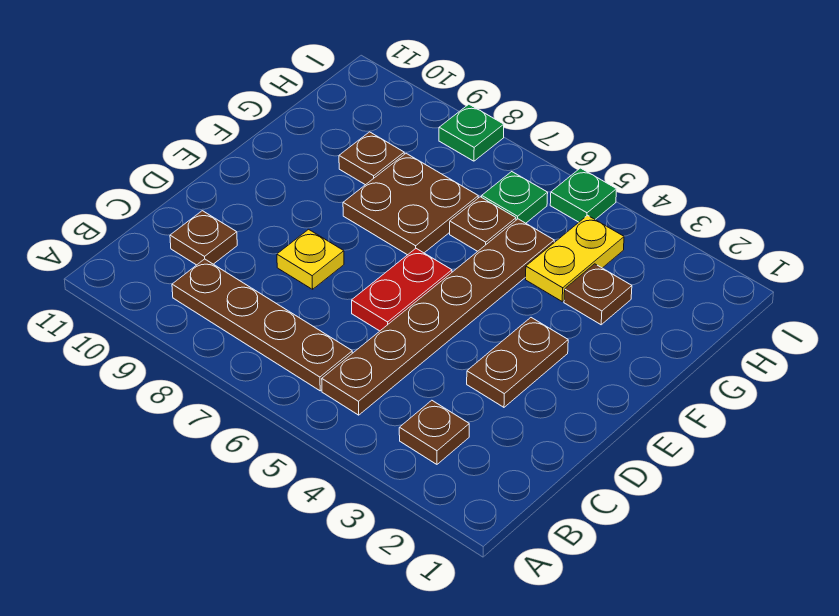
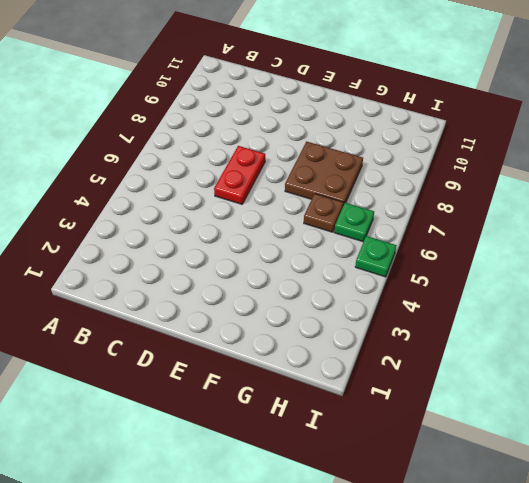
red 1x2 plate [214,146,265,204] -> red 1x2 plate turned to [352,249,452,331]
none -> brown 1x1 plate [399,400,469,464]
none -> brown 1x6 plate [322,219,554,415]
none -> brown 1x4 plate [172,259,352,391]

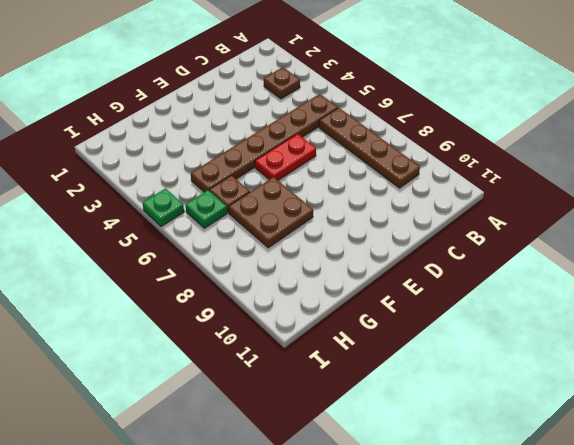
none -> brown 1x1 plate [170,211,237,265]
none -> brown 1x2 plate [467,318,568,407]
none -> yellow 1x1 plate [277,229,344,289]

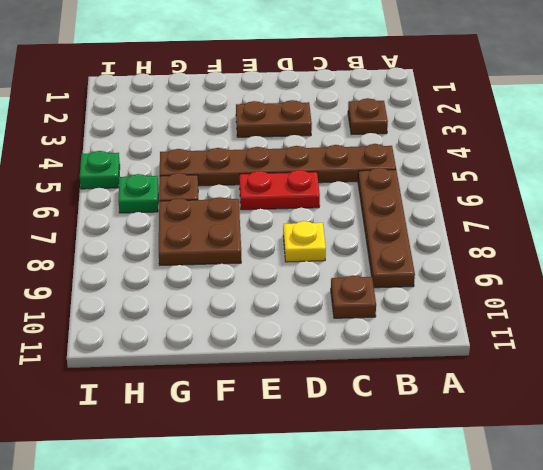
none -> brown 1x1 plate [564,264,632,325]
none -> yellow 1x2 plate [526,215,624,301]
none -> brown 1x1 plate [339,132,404,185]

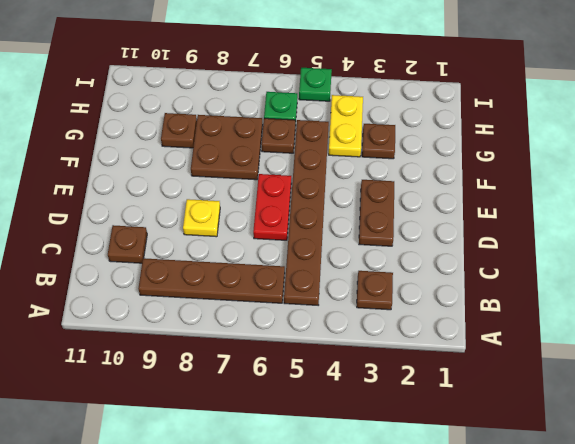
none -> green 1x1 plate [439,104,504,161]

